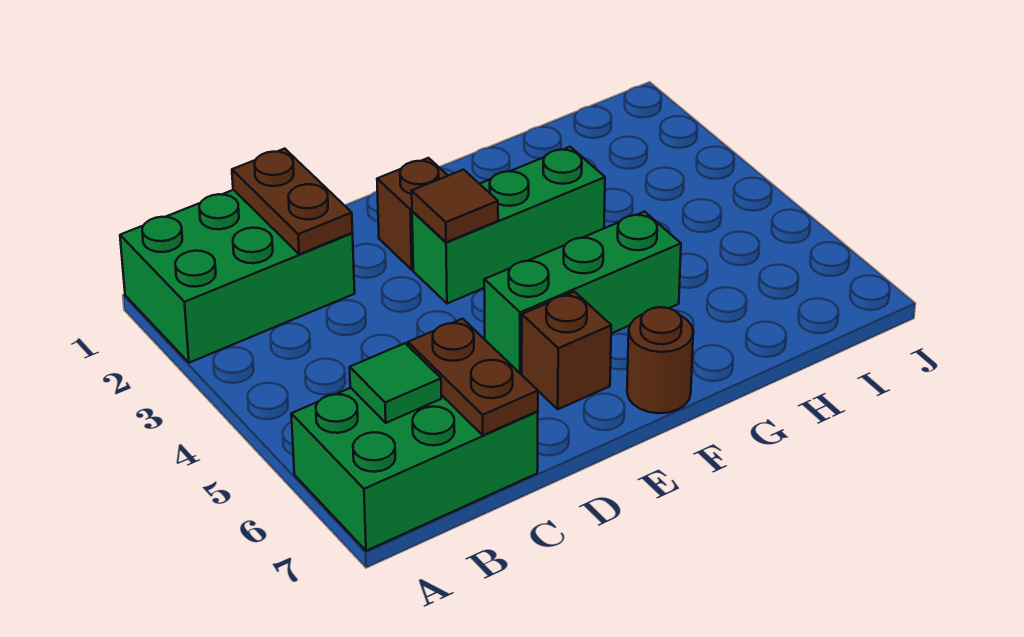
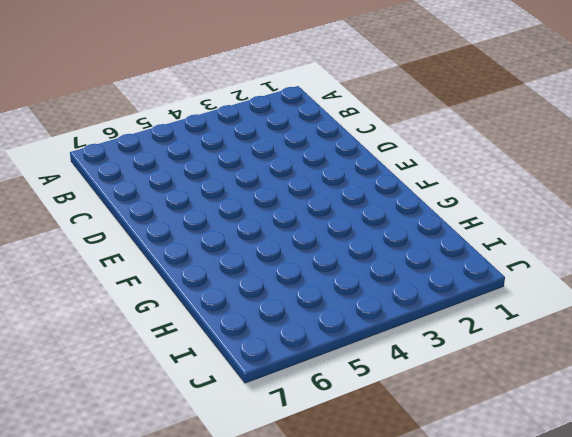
none -> green 2x3 brick [120,190,355,363]
none -> green 2x3 brick [291,388,538,551]

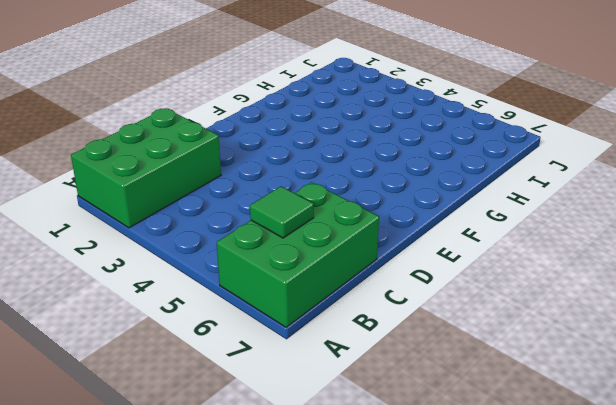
none -> brown 1x1 brick [377,158,448,270]
none -> green 1x3 brick [412,147,605,304]

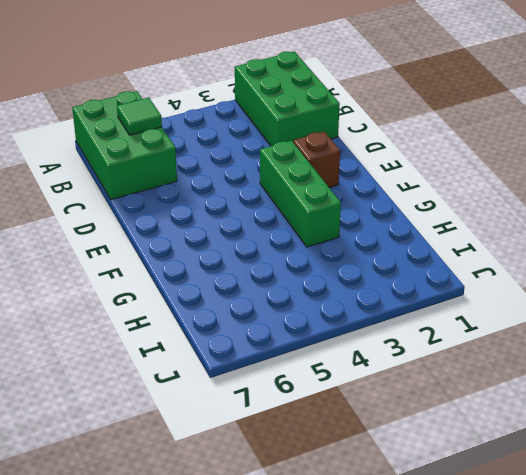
none -> green 1x3 brick [484,212,681,373]
none -> brown 1x1 brick [522,292,611,409]

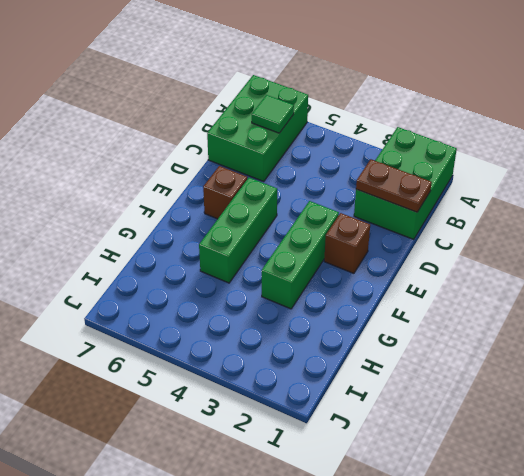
none -> brown 1x1 round brick [627,307,693,413]
none -> brown 1x2 plate [408,319,538,435]

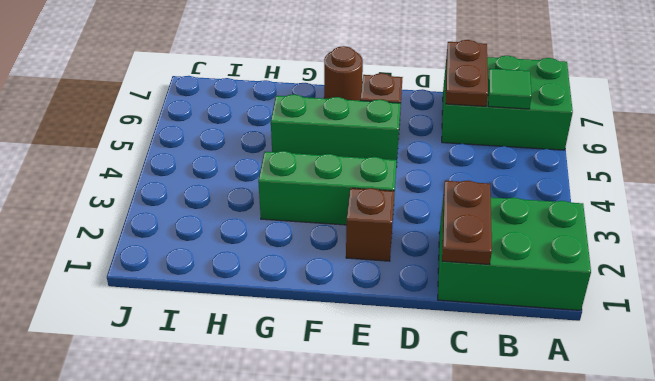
none -> brown 1x1 tile [412,170,498,242]

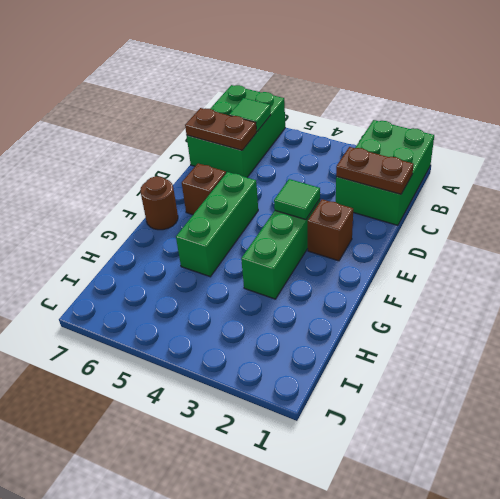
green 1x1 tile [274,179,320,220] -> brown 1x1 tile [412,170,498,242]

